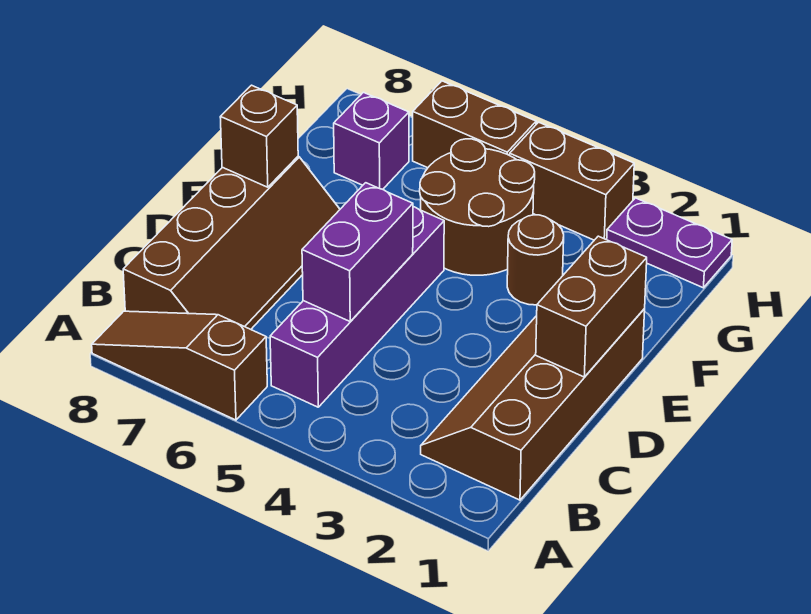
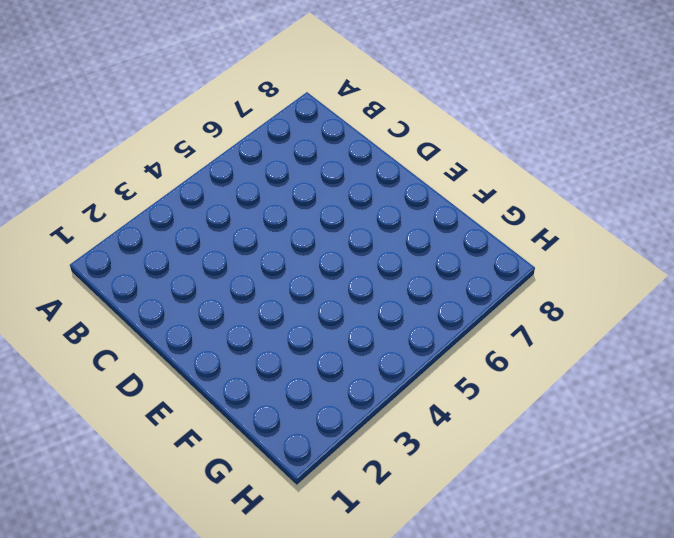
none -> brown 1x3 slope [92,311,267,420]
none -> brown 2x4 slope [421,309,645,500]
none -> purple 1x4 brick [270,207,444,407]

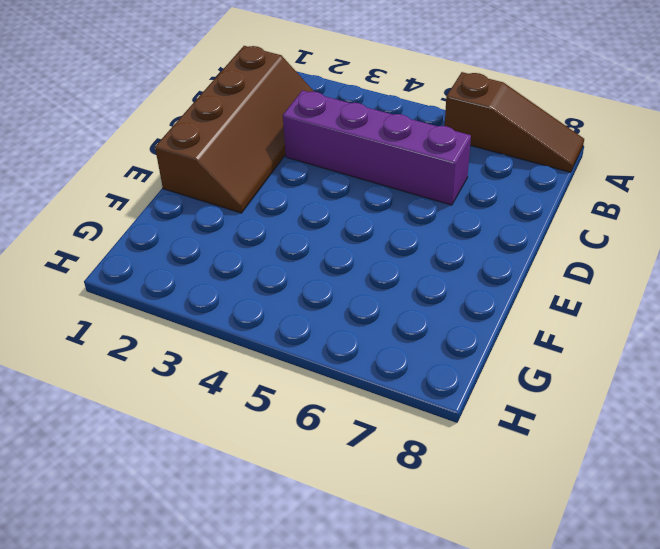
purple 1x4 brick [283,90,471,205] -> purple 1x4 brick turned to [270,207,444,407]
none -> brown 2x4 slope [123,156,340,329]
none -> brown 1x1 round brick [507,215,564,305]
none -> brown 2x2 round brick [420,139,535,275]

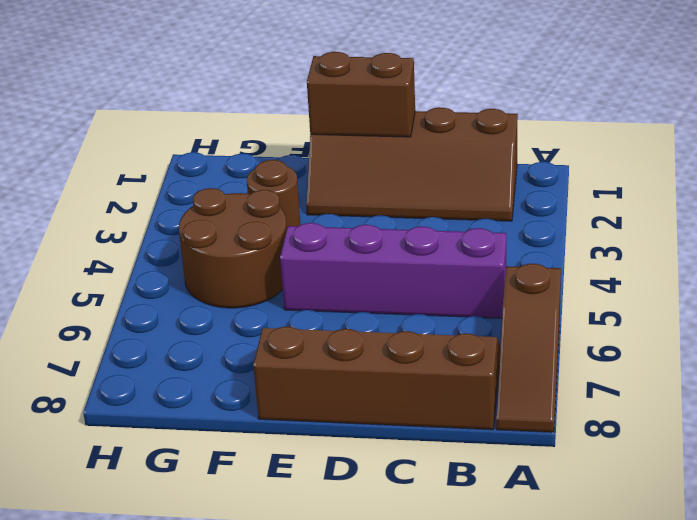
none -> purple 1x1 brick [334,92,409,189]
none -> purple 1x2 plate [607,198,732,288]
none -> brown 1x2 brick [510,122,634,240]

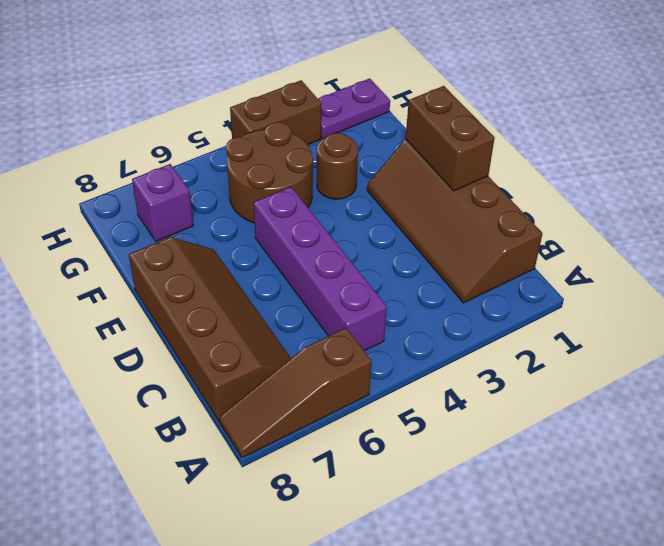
none -> brown 1x2 brick [413,81,536,168]
none -> purple 1x2 brick [302,183,413,321]
none -> brown 1x1 brick [220,85,298,187]

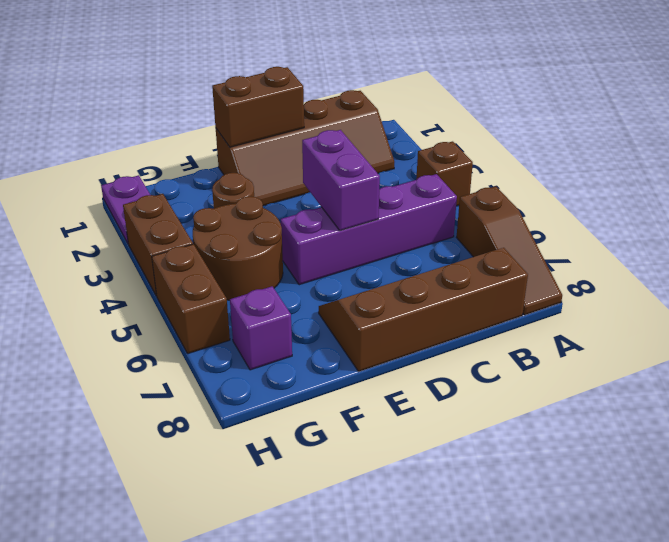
brown 1x1 brick [416,141,473,206] -> brown 1x1 brick moved to [220,85,298,187]
purple 1x2 brick [302,130,380,230] -> purple 1x2 brick turned to [302,183,413,321]

